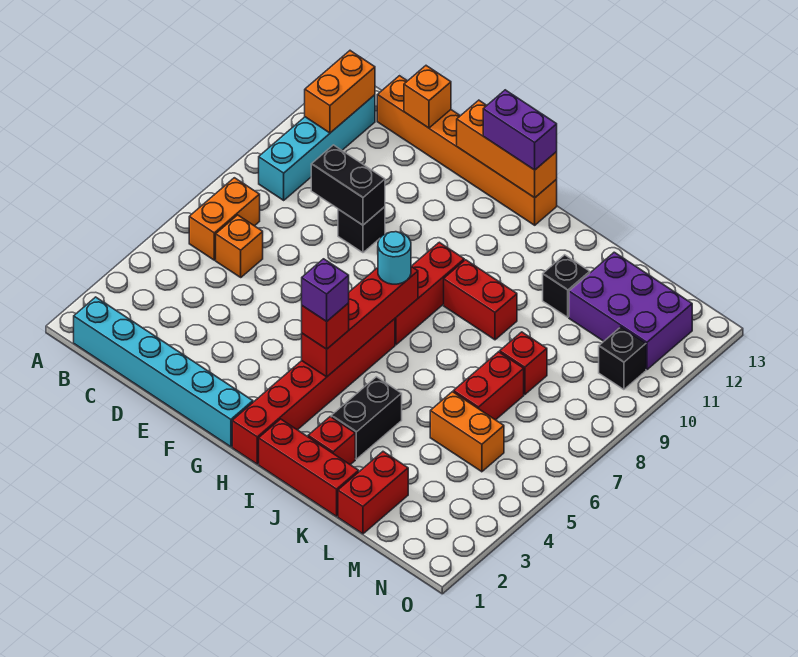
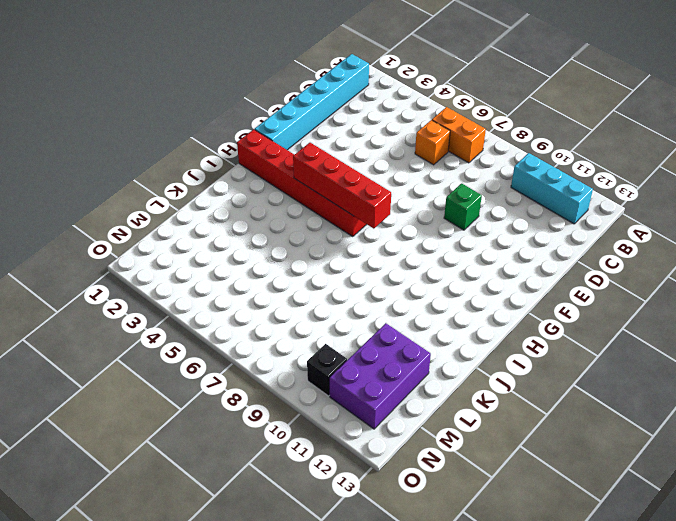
cyan 1x3 brick [511,153,593,224] -> cyan 1x4 brick [259,95,375,200]
green 1x1 brick [444,183,482,230] -> black 1x1 brick [338,207,385,253]
none -> orange 1x6 brick [377,76,557,225]
none -> red 1x3 brick [395,242,464,345]
none -> red 1x3 brick [259,419,359,516]

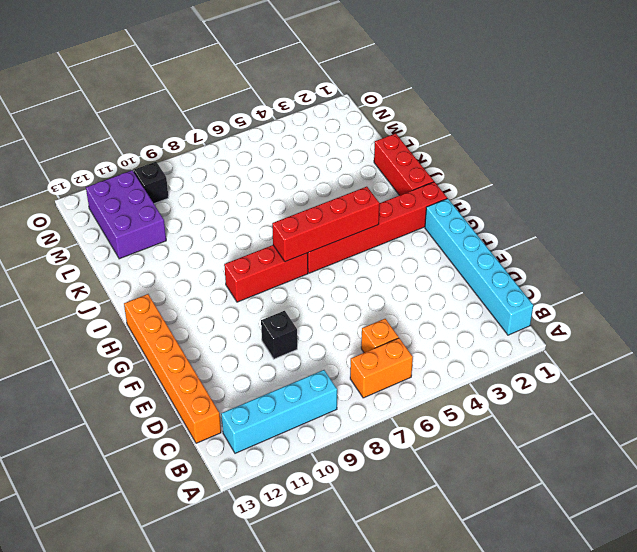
none -> red 1x2 brick [444,260,517,340]
none -> red 1x1 brick [308,417,355,465]
none -> black 1x2 brick [331,377,402,459]

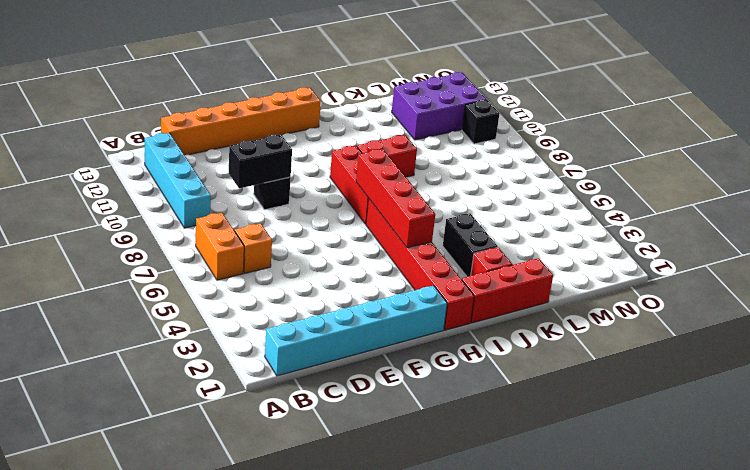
none -> black 1x1 brick [543,255,590,317]
none -> red 1x2 brick [338,452,408,534]
none -> orange 1x2 brick [430,392,504,472]

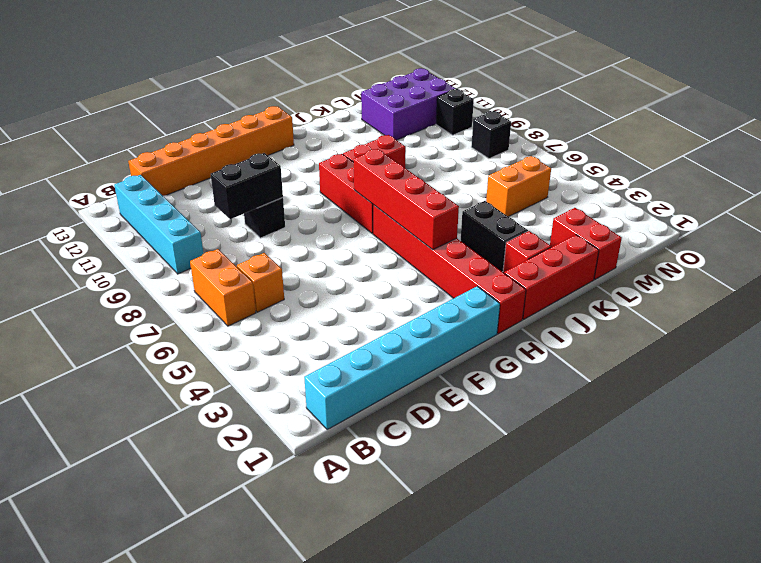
black 1x1 brick [471,111,511,159] -> black 1x1 brick moved to [543,255,590,317]
none -> red 1x2 brick [453,352,524,420]
none -> red 1x1 brick [500,332,547,395]
none -> orange 1x2 brick [305,51,375,133]

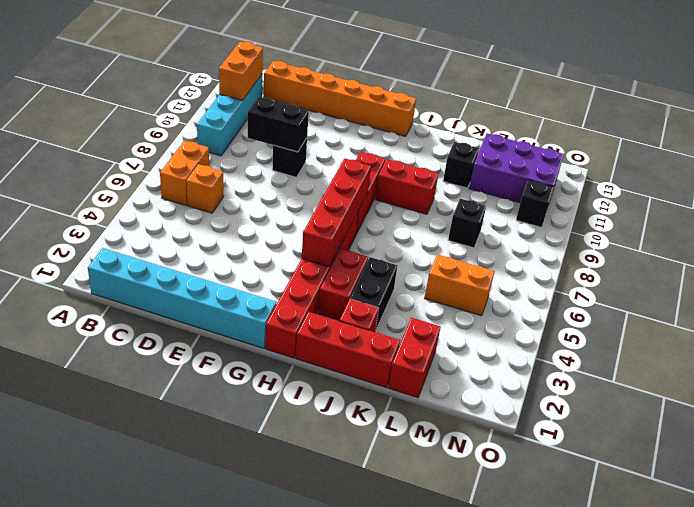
red 1x2 brick [318,249,368,320] -> red 1x2 brick moved to [453,352,524,420]
black 1x1 brick [448,199,486,248] -> red 1x1 brick [500,332,547,395]
none -> orange 1x1 brick [404,66,451,128]
none -> orange 1x3 brick [457,100,557,198]
none -> purple 1x2 brick [483,90,557,170]

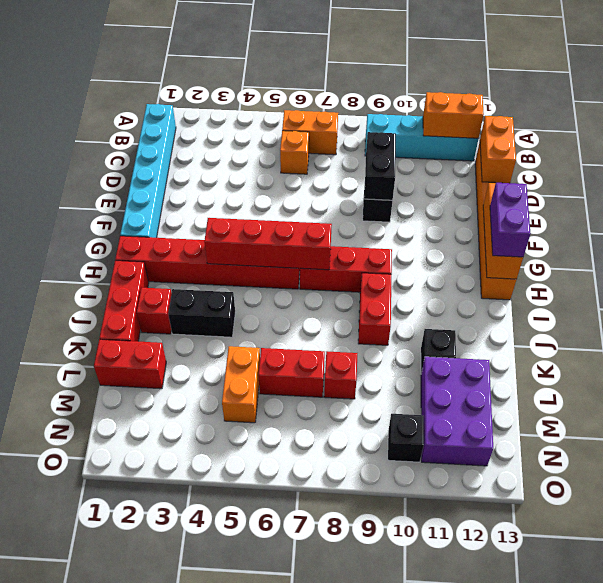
orange 1x2 brick [480,116,516,183] -> orange 1x1 brick [404,66,451,128]
none -> red 1x1 brick [302,303,349,349]
none -> cyan 1x1 round brick [378,232,411,284]
none -> purple 1x1 brick [302,259,349,321]

